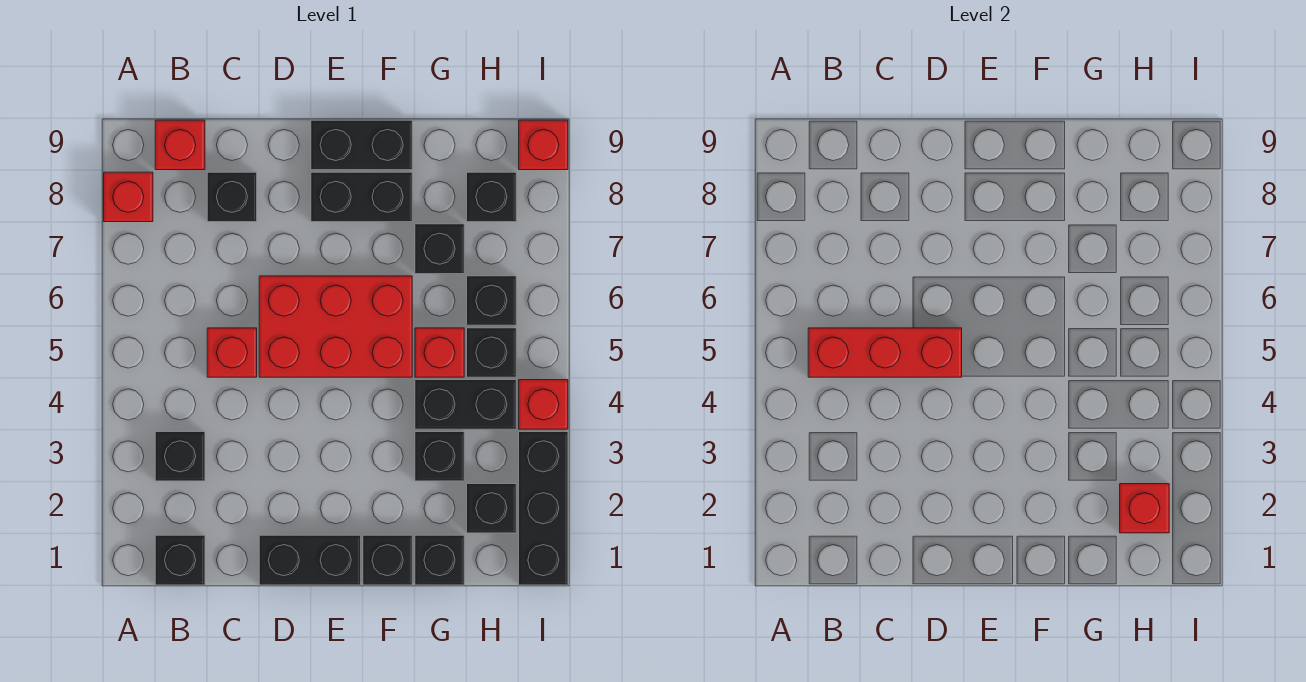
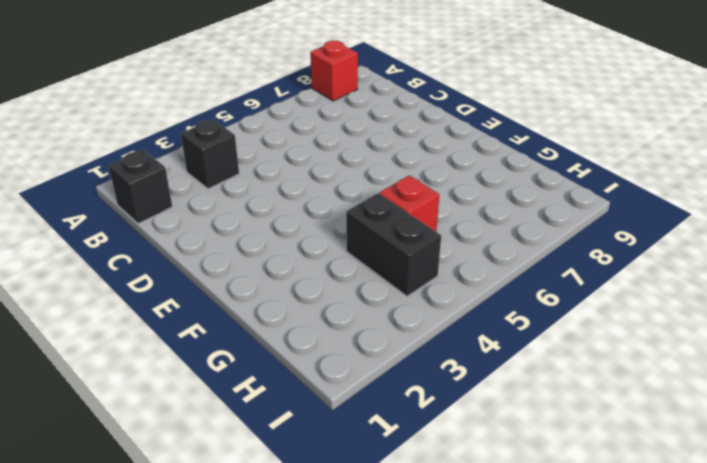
none -> red 1x1 brick [155,120,205,170]
none -> red 1x1 brick [207,328,257,377]
none -> black 1x1 brick [207,172,257,222]

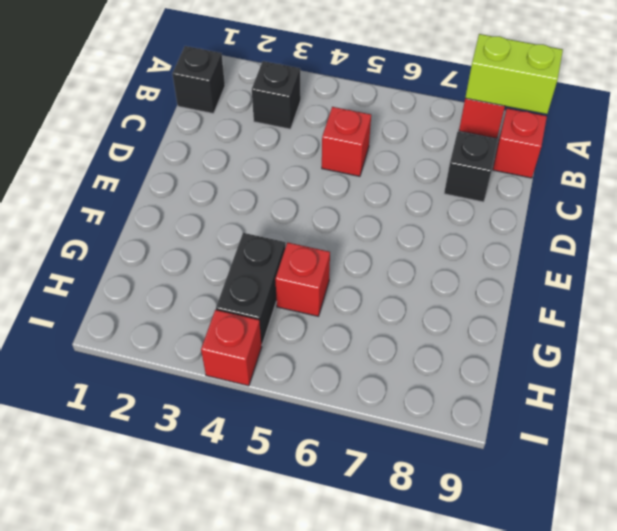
lime 1x2 brick [465,34,563,114] -> none
none -> black 1x2 brick [259,535,361,585]
none -> red 2x3 brick [259,276,412,377]
none -> black 1x2 brick [311,172,412,222]

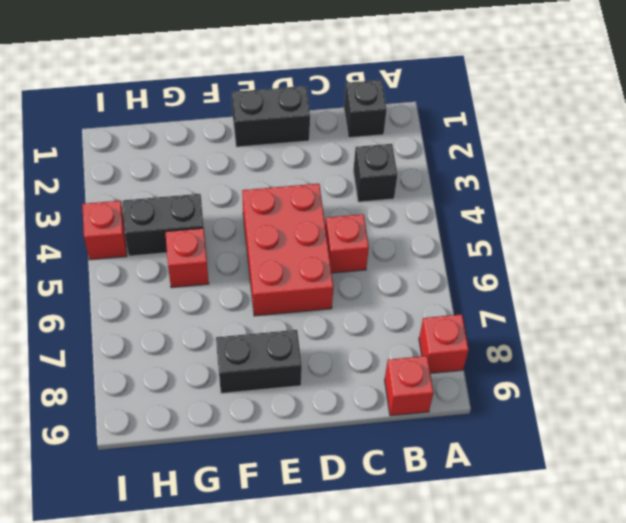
red 2x3 brick [242,184,334,316] -> red 2x3 brick turned to [259,276,412,377]
none -> black 1x1 brick [207,172,257,222]
none -> black 1x2 brick [311,120,412,170]
none -> black 1x1 brick [363,535,412,585]

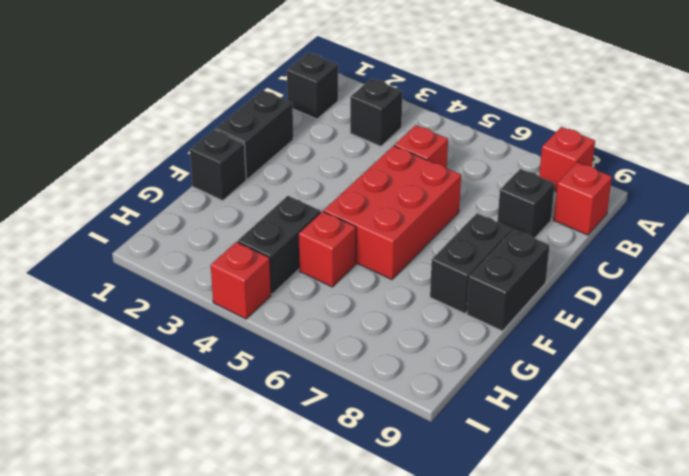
none -> black 1x1 brick [415,535,464,585]
none -> black 1x1 brick [415,432,464,481]
none -> black 1x1 brick [415,224,464,274]

